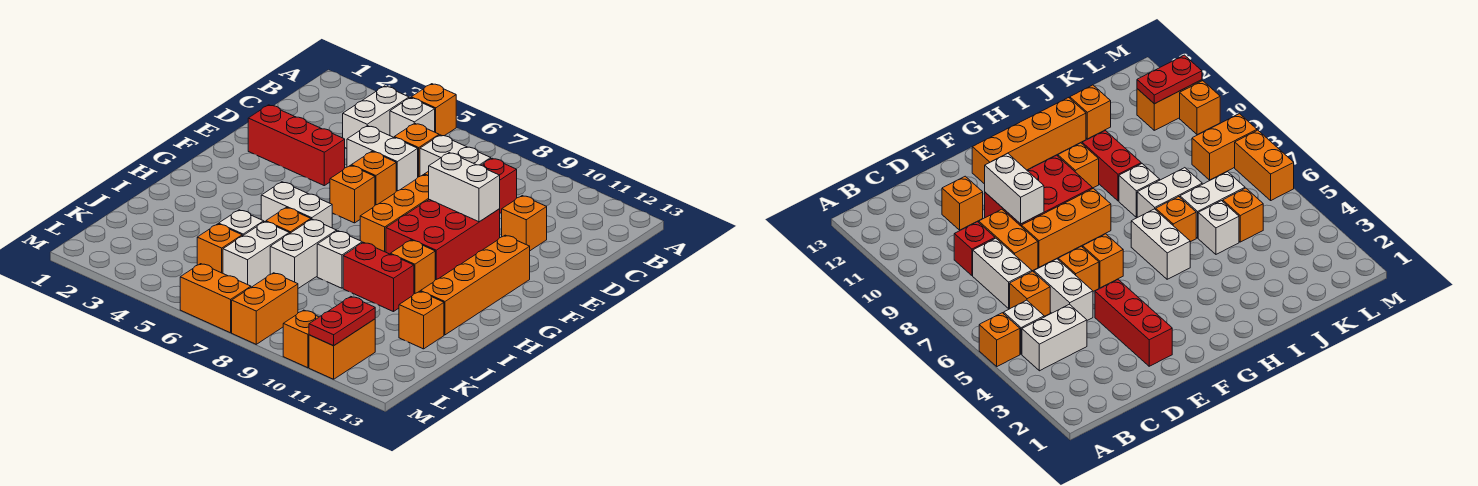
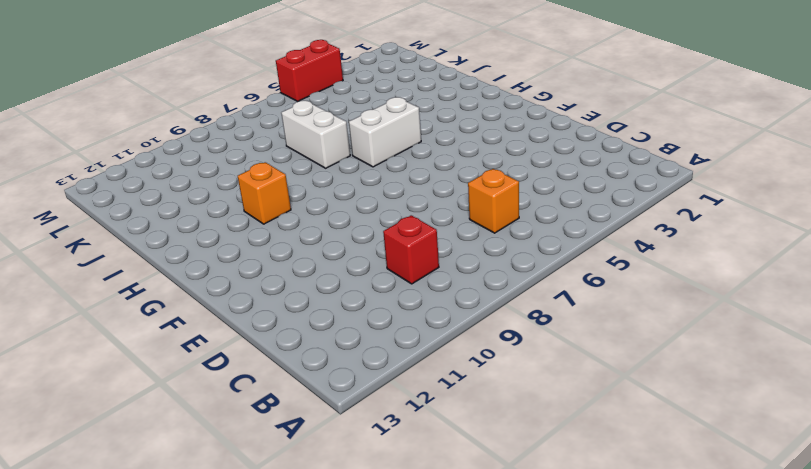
red 1x2 brick [276,40,343,101] -> red 1x2 brick moved to [343,242,414,312]
none -> orange 1x1 brick [411,84,456,136]
none -> white 1x2 brick [343,86,409,149]
none -> white 1x1 brick [390,98,435,137]
none -> white 1x2 brick [420,135,491,176]

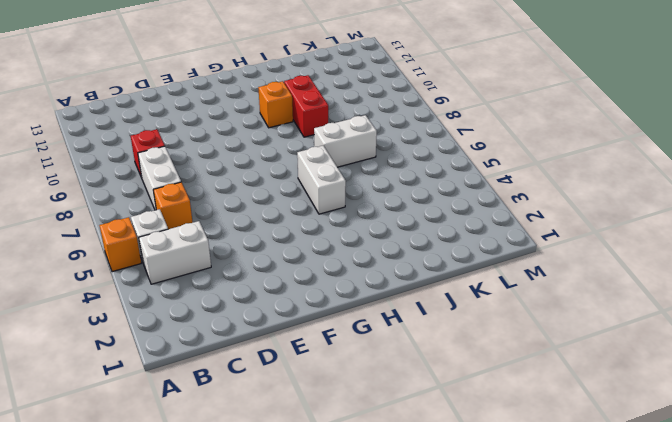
none -> white 1x2 brick [347,126,418,191]
none -> orange 1x2 brick [979,209,1038,271]
none -> orange 1x1 brick [502,196,547,251]
none -> red 1x3 brick [248,105,345,186]

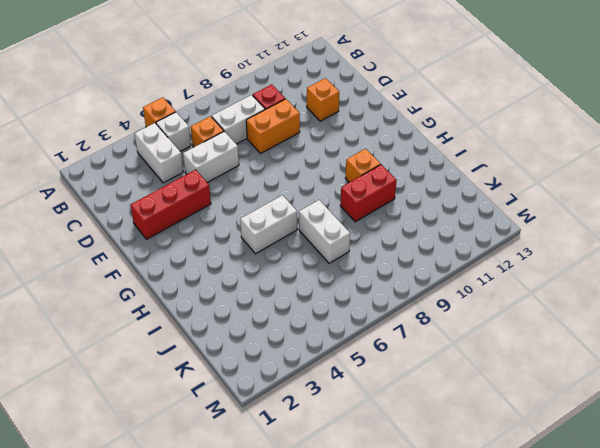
none -> orange 1x1 brick [351,151,396,205]
none -> orange 1x3 brick [360,175,429,252]
none -> red 2x3 brick [386,200,500,280]
none -> orange 1x1 brick [330,165,375,223]

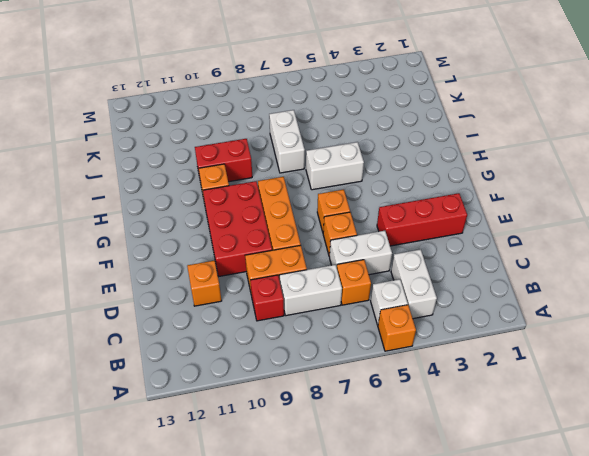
none -> orange 1x4 brick [421,235,530,335]
none -> orange 1x1 brick [266,207,311,234]
none -> white 1x1 brick [317,231,362,288]
none -> white 1x1 brick [219,210,264,236]

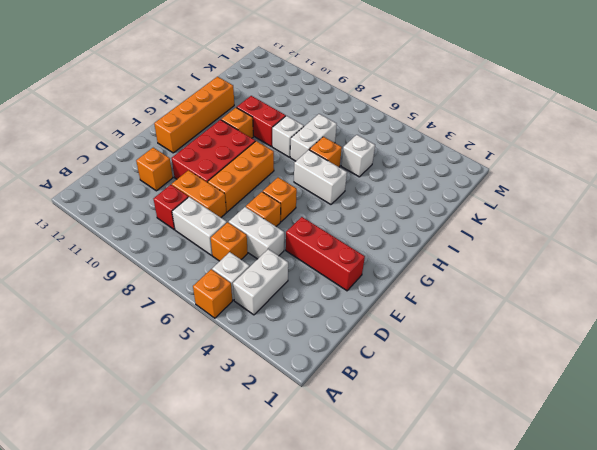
none -> white 1x2 brick [223,222,289,287]
none -> orange 1x1 brick [399,291,444,349]
none -> orange 1x1 brick [197,224,242,273]
none -> orange 1x2 brick [232,273,298,344]

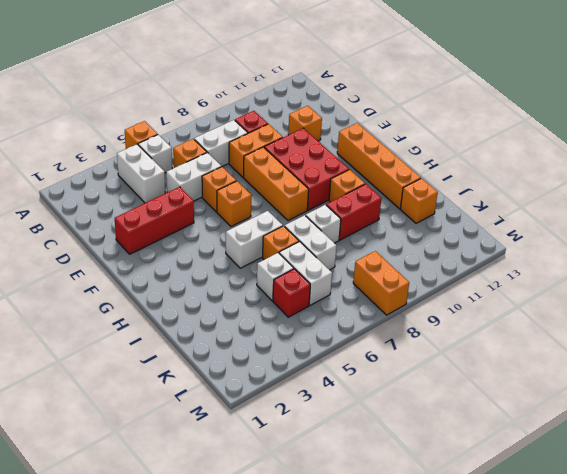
red 1x1 brick [273,269,310,317] -> orange 1x1 brick [197,224,242,273]
none -> orange 1x2 brick [309,319,375,379]
none -> orange 1x2 brick [180,264,251,333]
none -> orange 1x1 brick [283,310,319,368]
none -> white 1x2 brick [429,153,500,222]

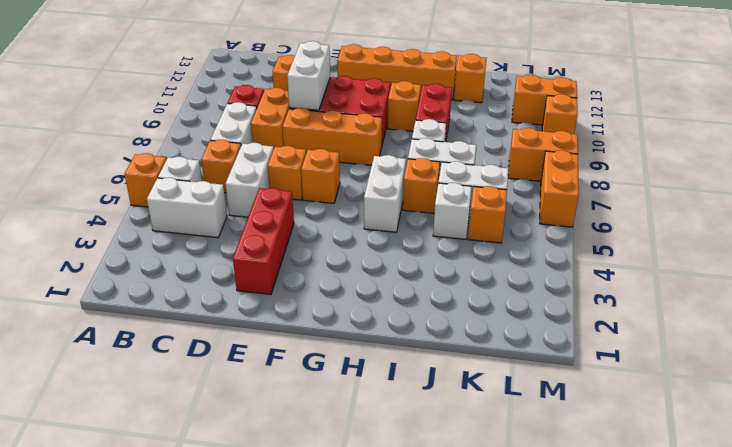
none -> red 1x2 plate [309,297,375,346]

